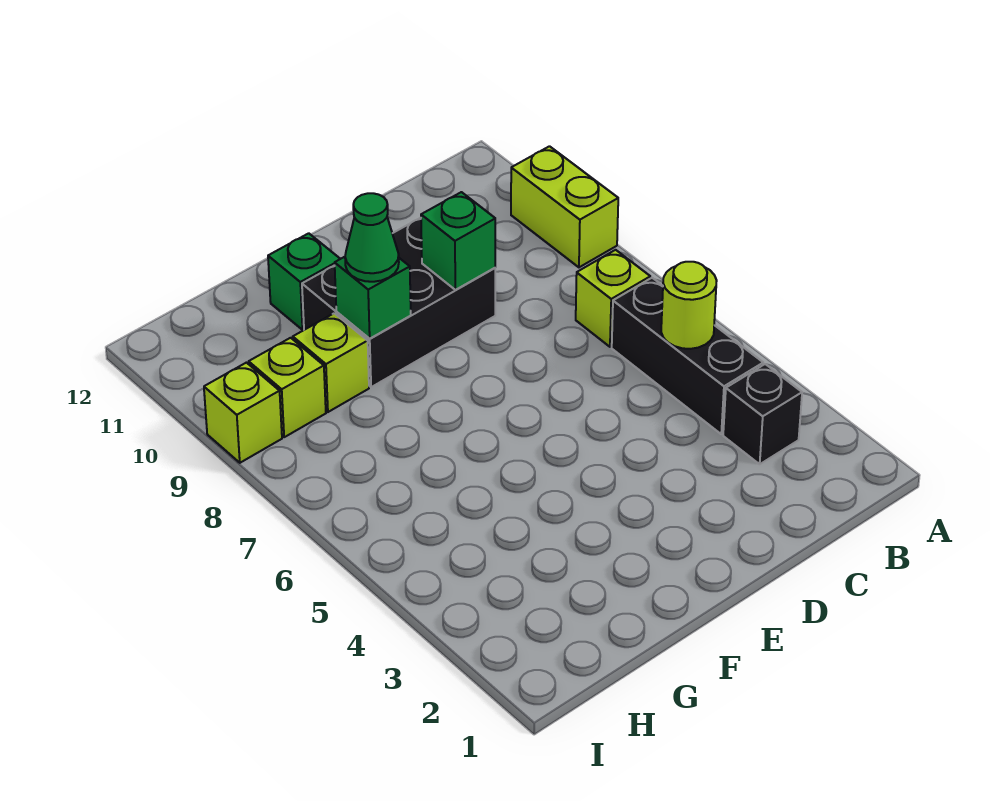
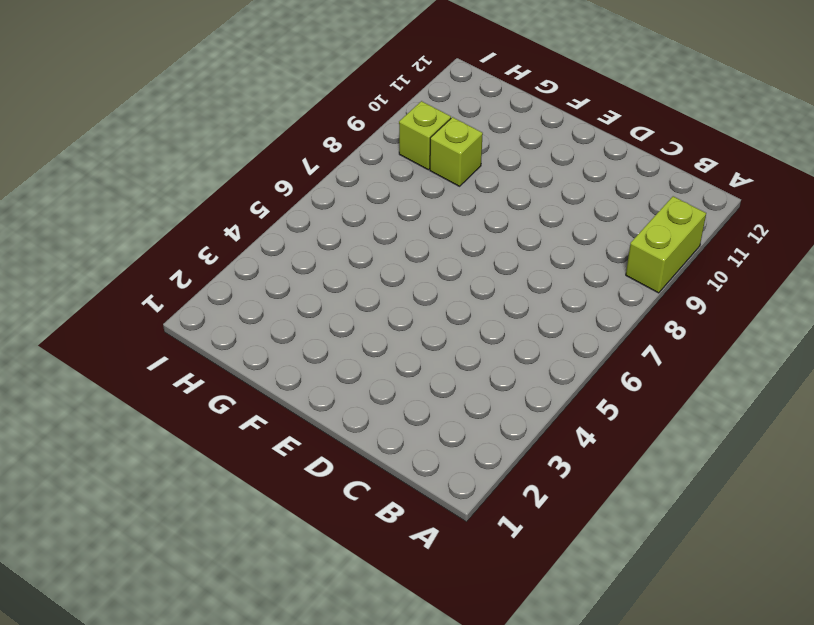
none -> black 1x1 brick [723,364,802,464]
none -> black 1x3 brick [612,278,763,434]
none -> lime 1x1 brick [576,250,650,347]

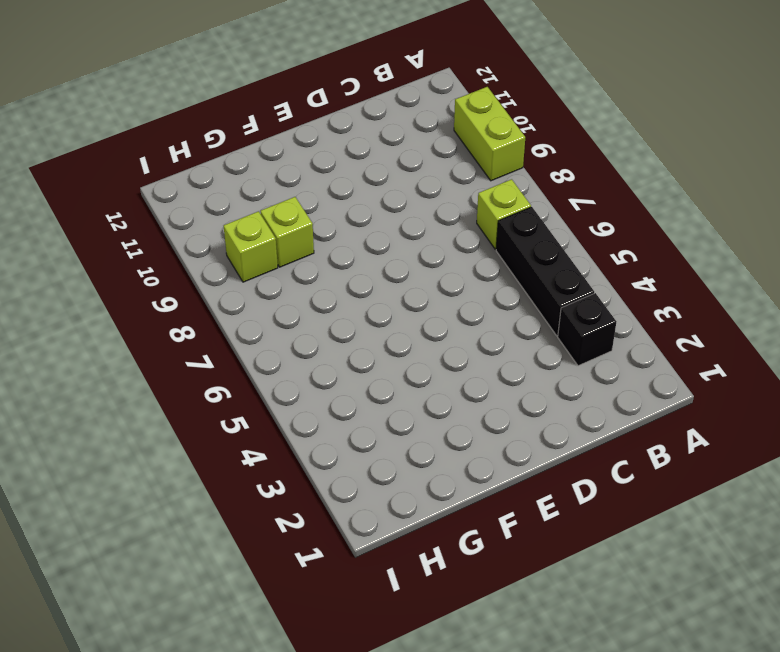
none -> black 2x3 brick [302,218,495,387]
none -> green 1x1 brick [268,233,340,330]
none -> lime 1x1 brick [204,363,282,463]

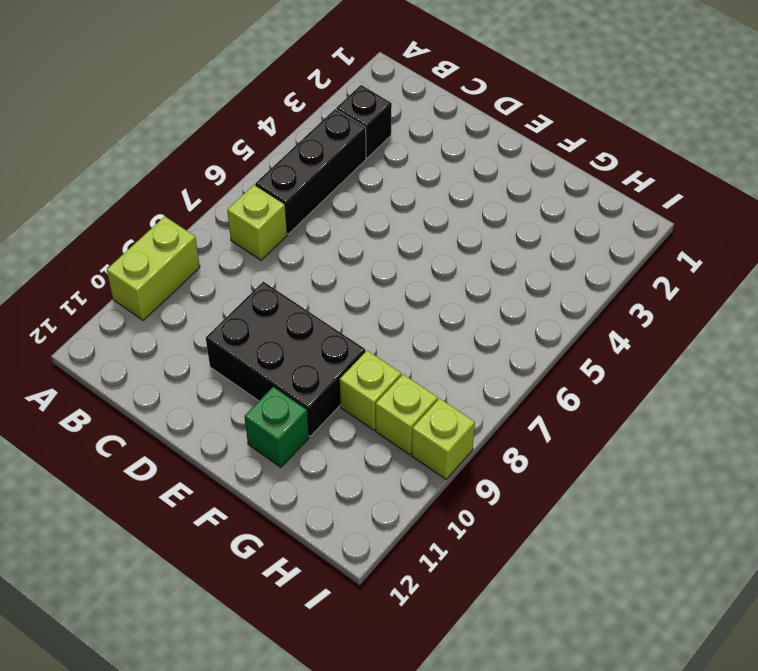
none -> lime 1x1 round brick [661,262,717,349]
none -> green 1x1 brick [421,192,495,290]
none -> green 1x1 brick [335,257,411,338]

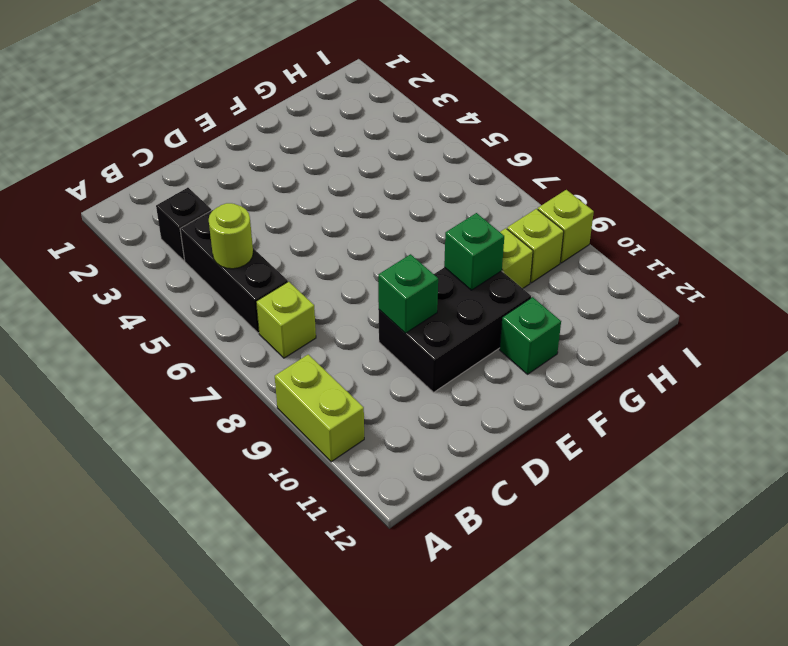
none -> green 1x1 cone [345,193,399,282]

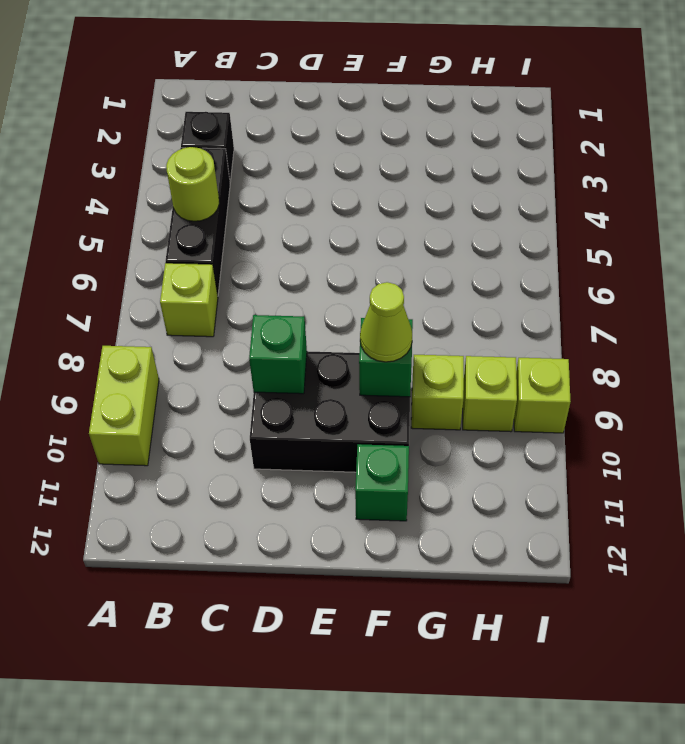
lime 1x1 cone [360,282,412,362] -> green 1x1 cone [345,193,399,282]

